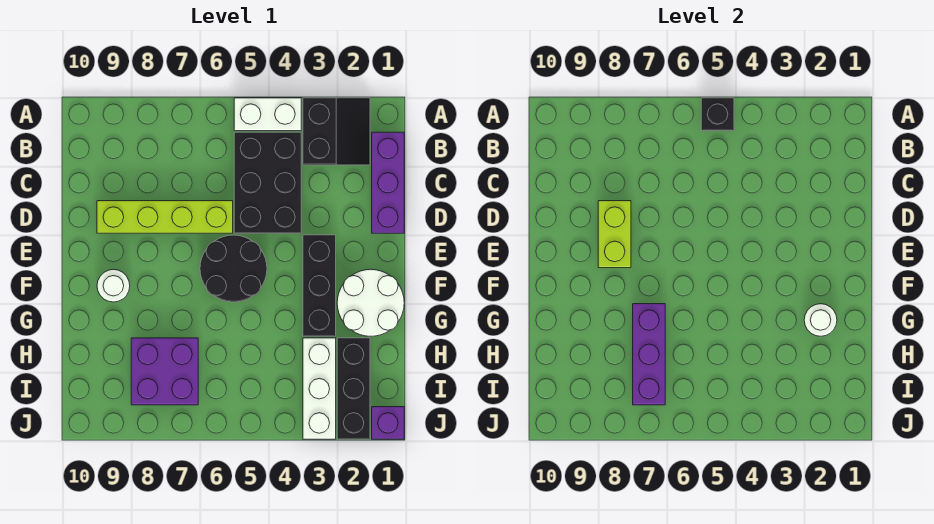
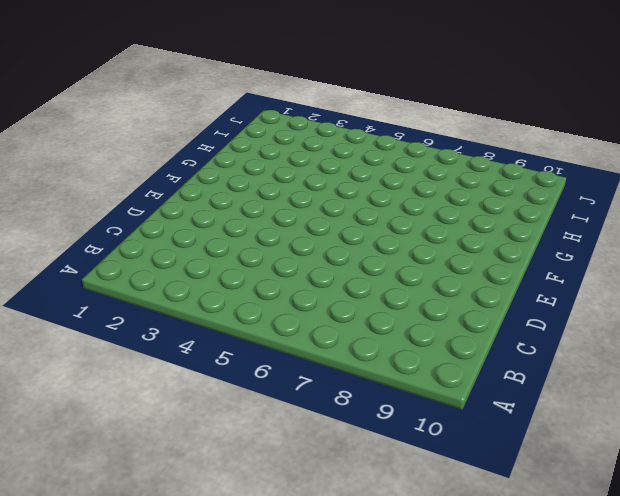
none -> black 2x2 slope [303,98,370,165]
none -> white 1x2 brick [234,98,301,131]
none -> purple 1x3 brick [372,132,404,233]

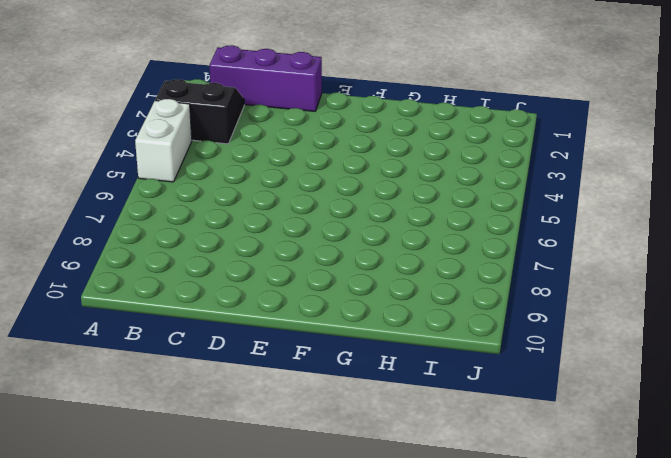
none -> black 2x3 brick [234,132,301,233]
none -> lime 1x4 brick [97,201,233,233]
none -> black 1x3 brick [303,235,336,336]

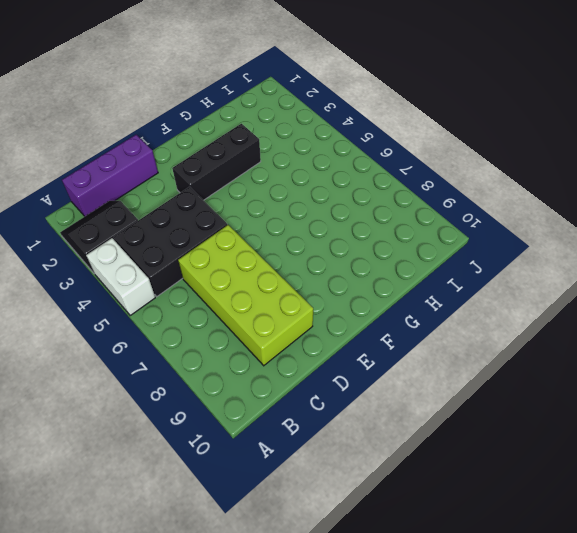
lime 2x4 brick [178,225,313,366] -> lime 1x4 brick [97,201,233,233]
none -> black 2x2 round brick [200,235,267,302]
none -> white 2x2 round brick [337,269,404,336]
none -> white 1x1 round brick [97,269,130,302]

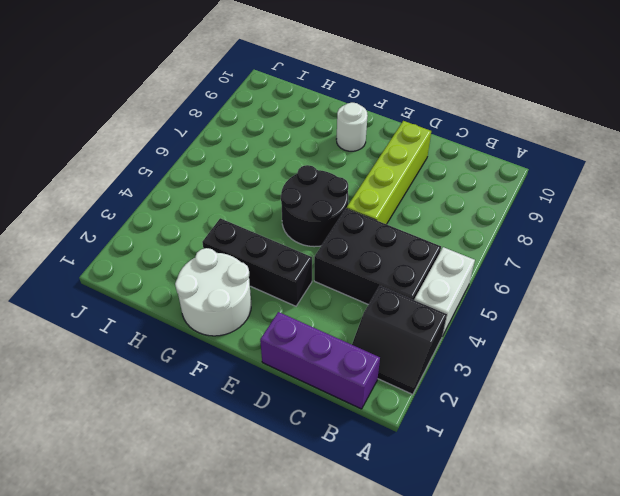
none -> black 1x3 brick [337,338,370,439]
none -> white 1x3 brick [303,338,336,439]
none -> purple 2x2 brick [131,338,198,405]

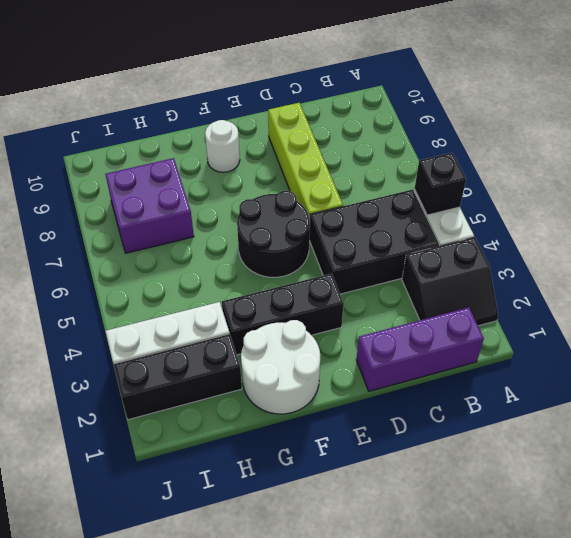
none -> purple 1x1 brick [372,407,404,439]
none -> lime 1x2 brick [598,201,631,268]
none -> white 1x1 round brick [804,304,837,336]

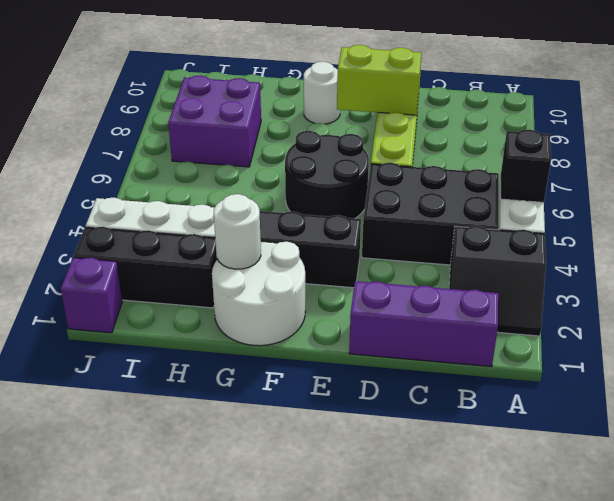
none -> purple 1x3 brick [633,304,665,405]

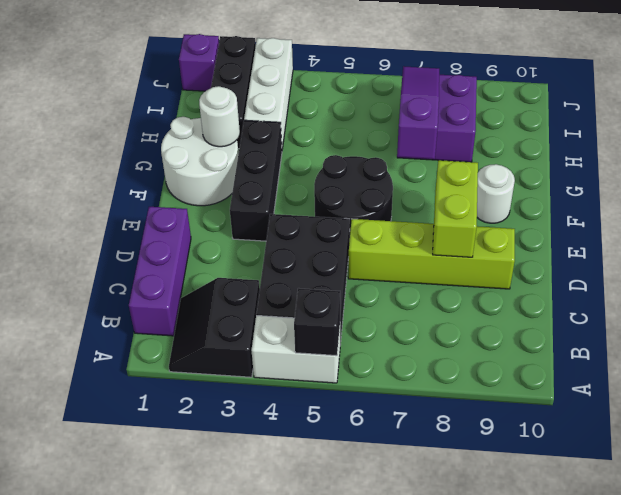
purple 1x3 slope [397,66,439,159] -> purple 1x3 brick [633,304,665,405]

